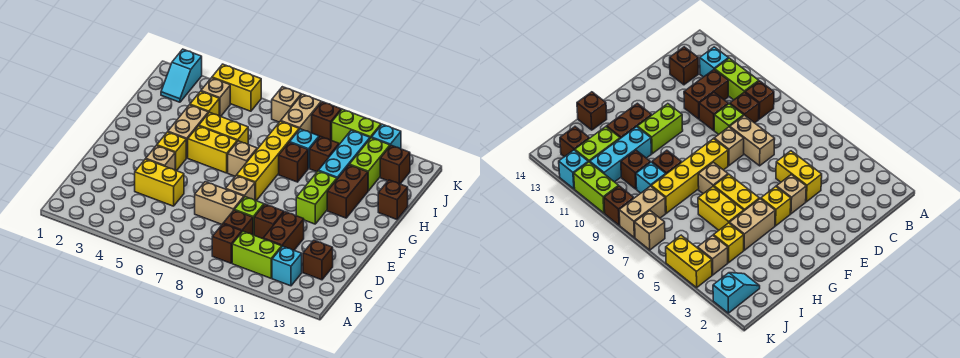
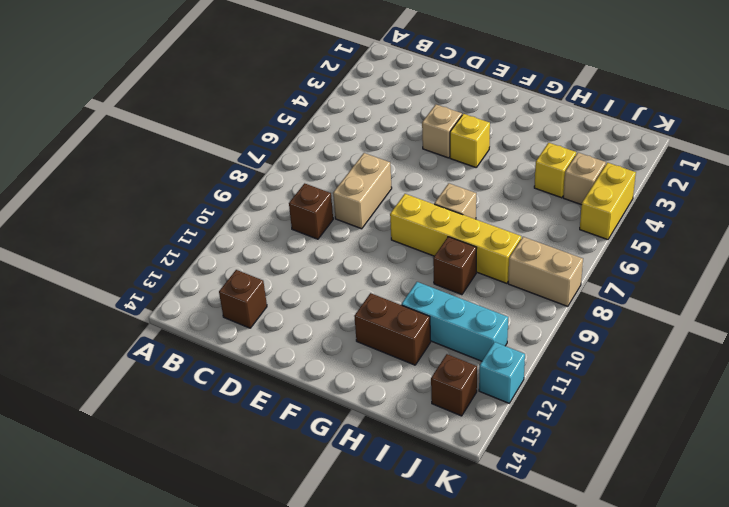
none -> brown 1x1 brick [212,224,242,263]
none -> lime 1x2 brick [232,231,282,278]
none -> cyan 1x1 brick [272,246,302,286]
none -> brown 1x2 brick [263,212,304,250]

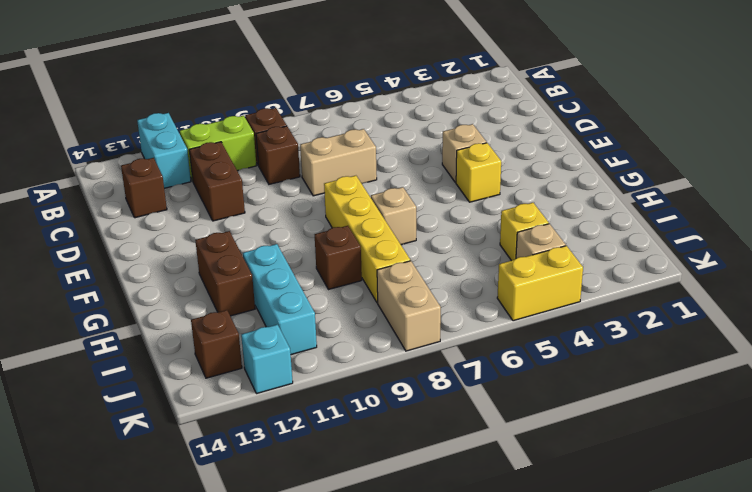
cyan 1x2 brick [137,113,191,188] -> cyan 1x1 brick [272,246,302,286]
none -> yellow 1x2 brick [135,159,184,206]
none -> lime 1x1 brick [235,197,264,235]
none -> brown 1x1 brick [254,204,284,239]
none -> tan 1x1 brick [226,176,255,200]

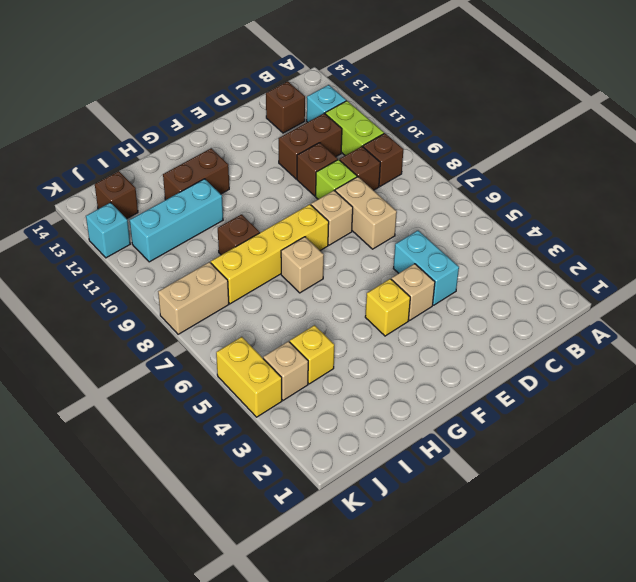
cyan 1x2 brick [393,231,459,305] -> yellow 1x2 brick [135,159,184,206]
none -> lime 1x2 brick [296,171,337,224]
none -> tan 1x2 brick [168,105,208,158]
none -> yellow 1x2 brick [188,126,237,173]
none -> yellow 1x2 brick [199,112,248,144]

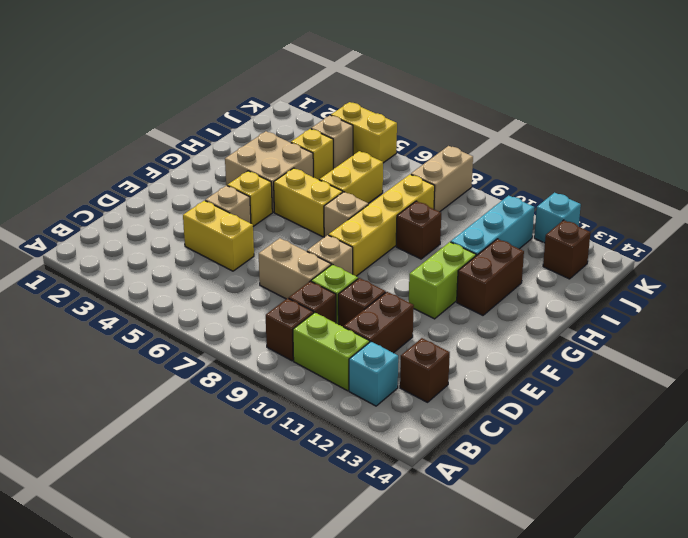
tan 2x2 brick [225,131,313,212] -> tan 1x2 brick [168,105,208,158]
yellow 1x2 brick [320,151,383,203] -> yellow 1x2 brick turned to [199,112,248,144]
none -> brown 1x1 brick [378,180,408,219]
none -> cyan 1x1 brick [290,129,319,168]
none -> brown 1x1 brick [310,136,339,172]
none -> lime 1x2 brick [349,138,390,191]

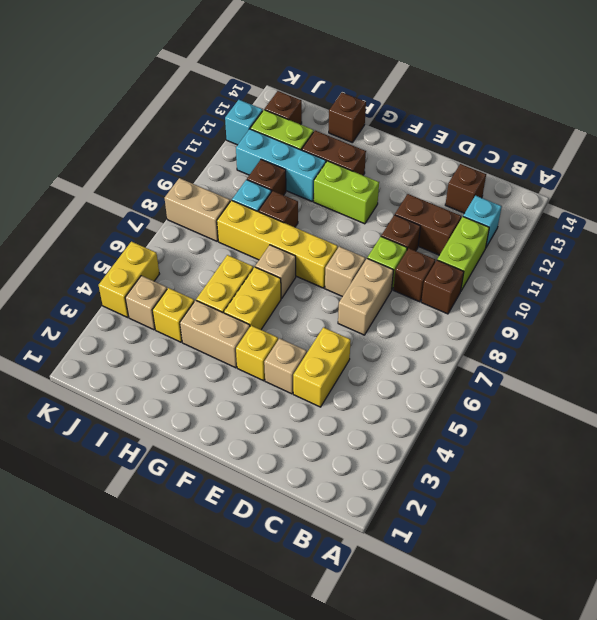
none -> cyan 1x2 slope [161,49,202,102]
none -> tan 1x1 brick [272,87,301,122]
none -> brown 1x1 brick [312,102,341,140]
none -> lime 1x2 brick [332,109,381,144]

